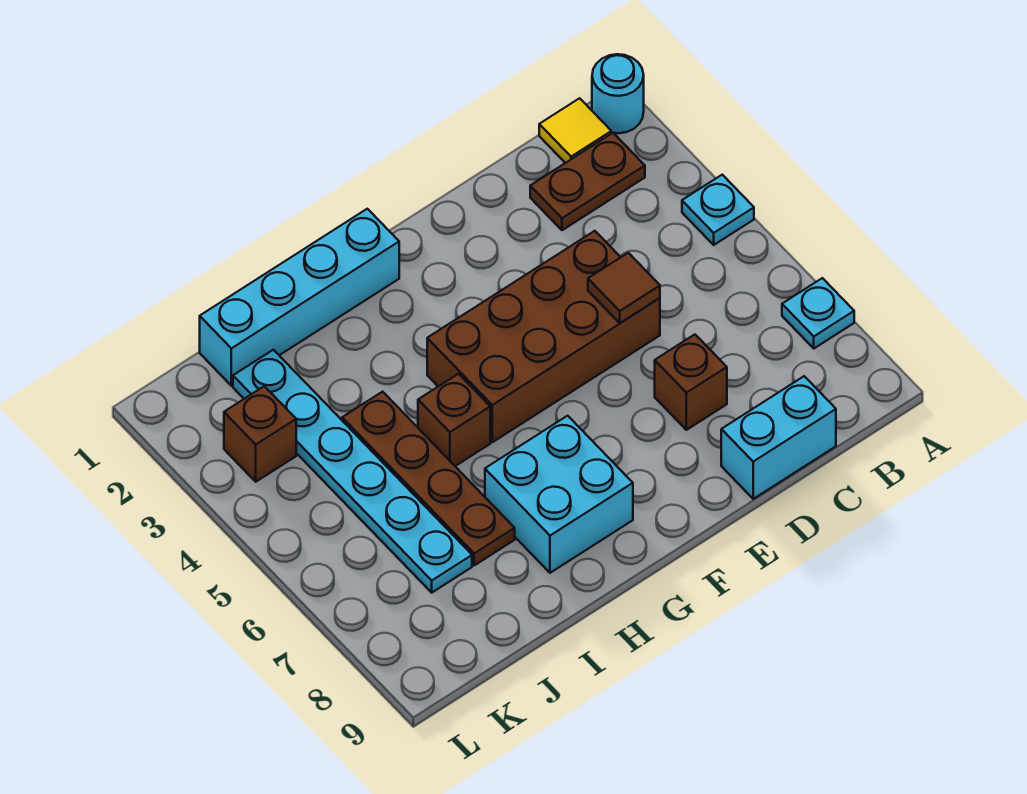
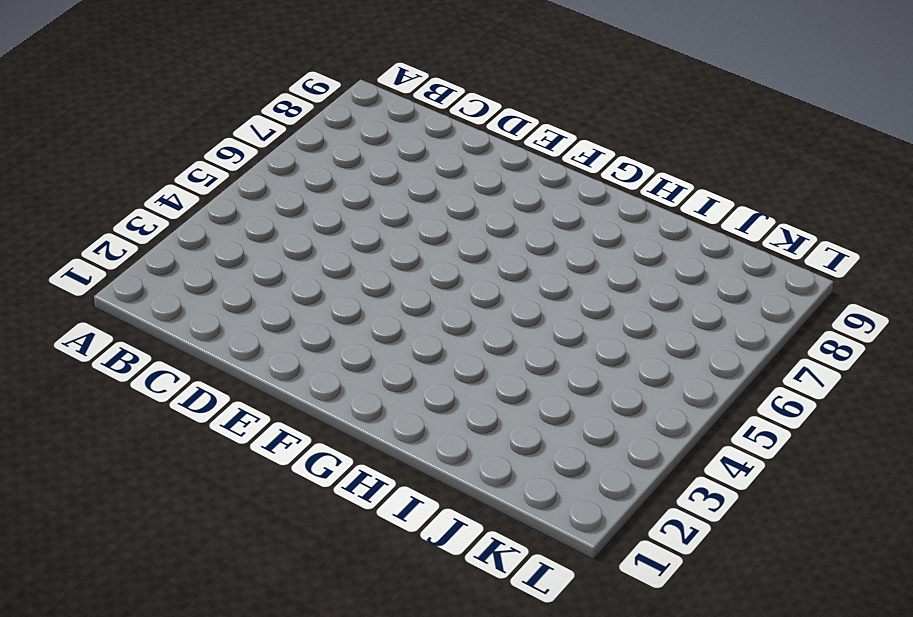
none -> cyan 1x1 round brick [592,54,644,133]
none -> cyan 1x1 plate [682,175,754,245]
none -> cyan 1x1 plate [782,278,854,348]

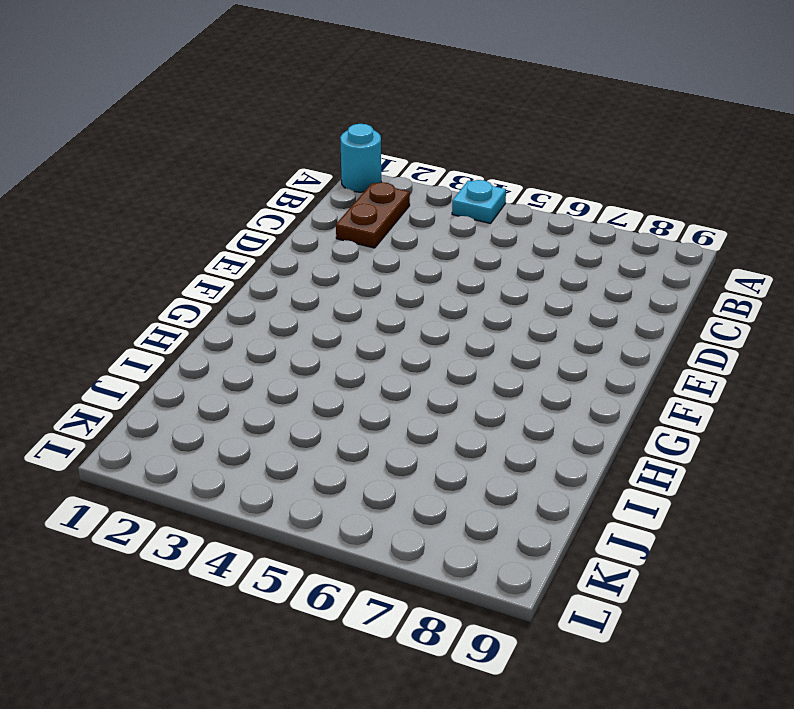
none -> cyan 1x1 plate [782,278,854,348]
none -> yellow 1x1 tile [539,98,611,163]
none -> cyan 1x2 brick [721,376,836,499]

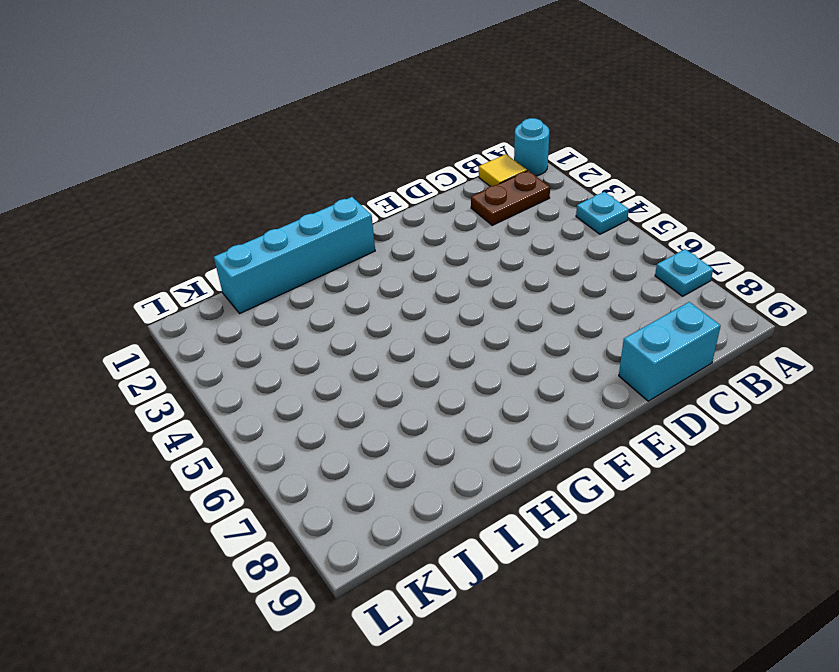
none -> brown 2x4 brick [427,231,660,442]
none -> brown 1x1 brick [655,335,727,430]
none -> cyan 2x2 brick [485,416,633,573]

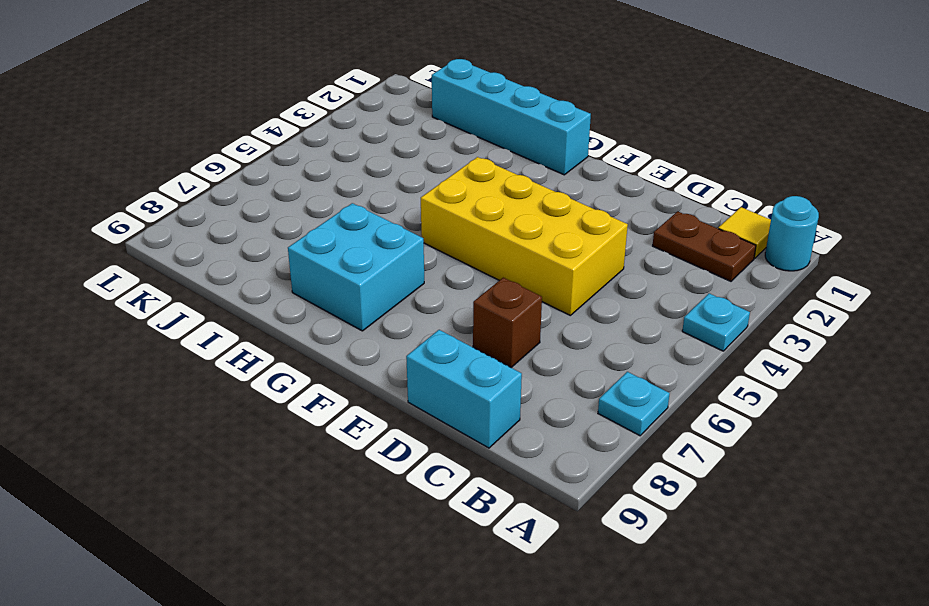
yellow 2x4 brick [421,157,628,315] -> brown 2x4 brick [427,231,660,442]
none -> brown 1x1 brick [418,374,490,466]
none -> brown 1x4 plate [342,392,515,565]
none -> cyan 1x6 plate [233,350,472,593]

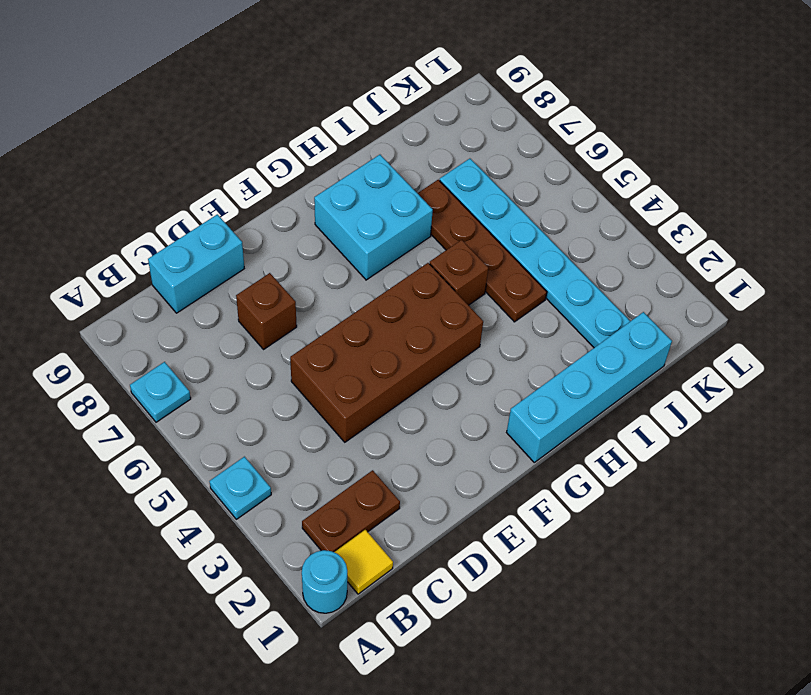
none -> brown 1x1 brick [224,386,296,482]
none -> brown 1x1 tile [588,253,660,323]

